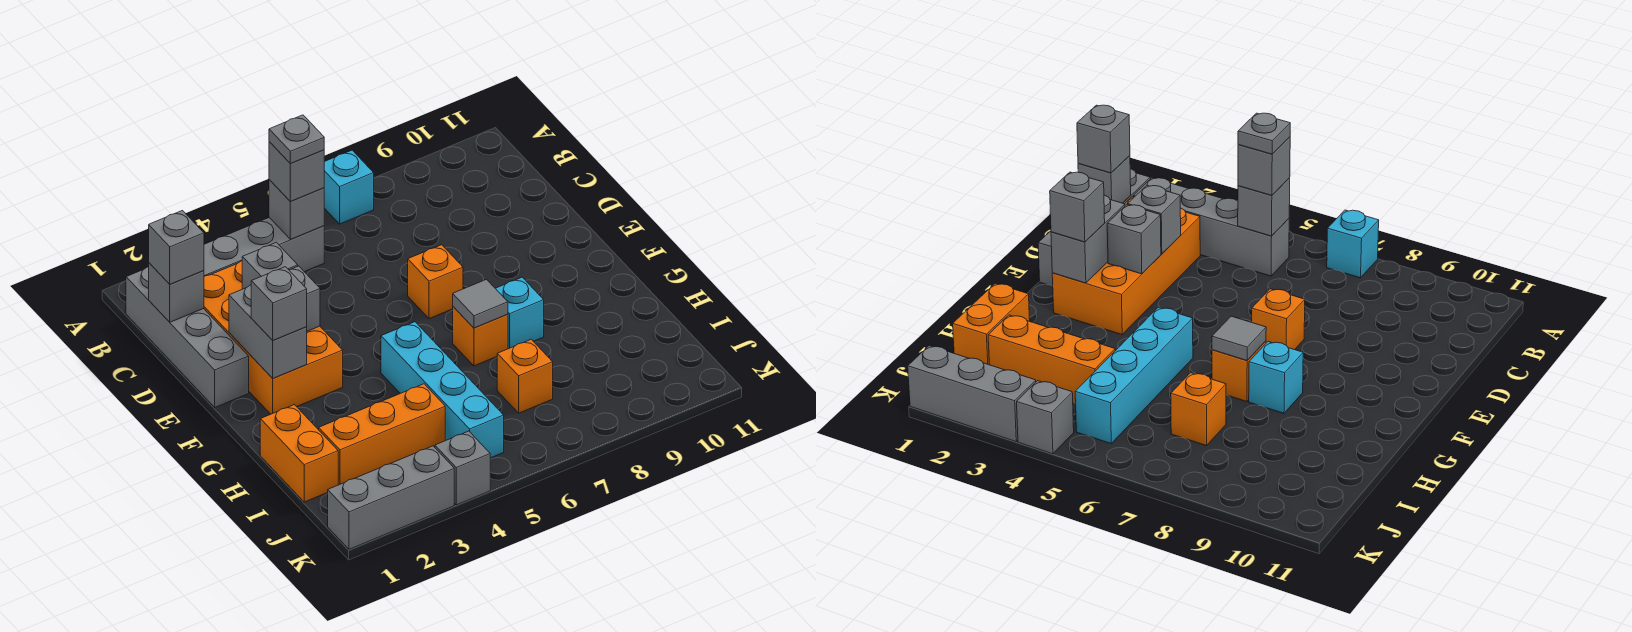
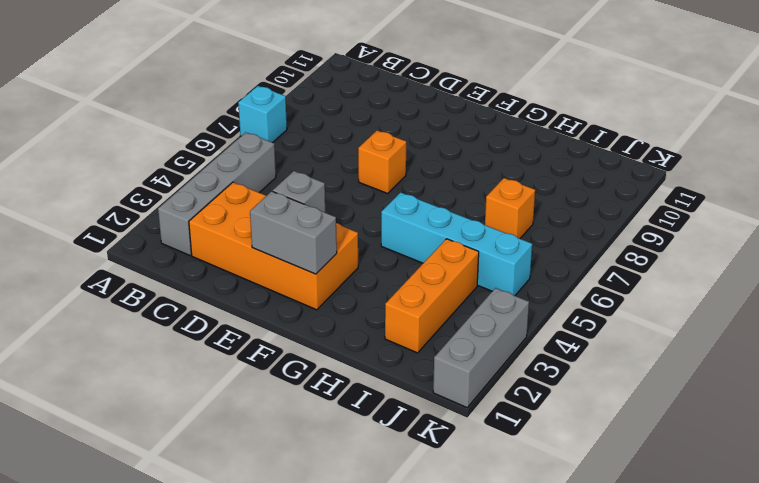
none -> grey 1x4 brick [126,267,249,407]
none -> orange 1x1 brick [453,307,508,366]
none -> cyan 1x1 brick [495,277,544,349]

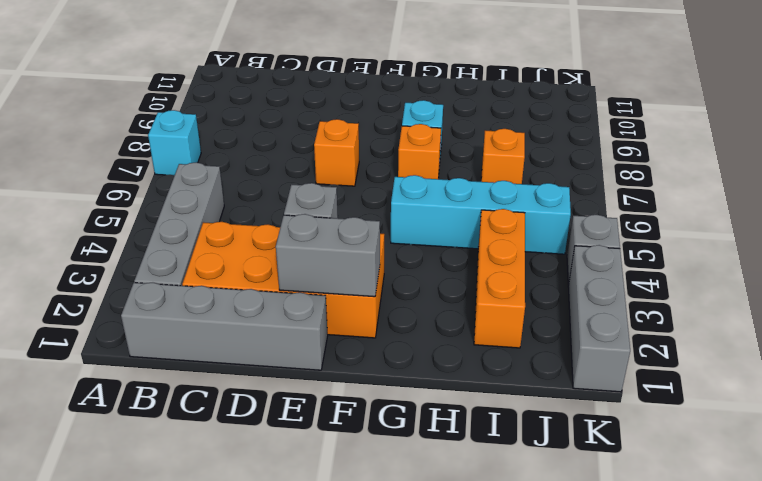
none -> orange 1x2 brick [260,405,338,502]
none -> grey 1x1 brick [269,180,324,239]
none -> grey 1x1 brick [149,263,204,322]

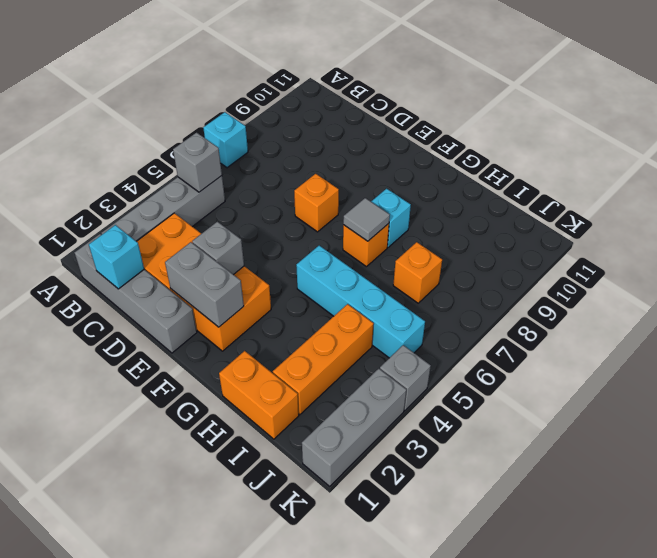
cyan 1x1 brick [89,225,144,289] -> grey 1x1 brick [149,263,204,322]
none -> grey 1x1 brick [242,242,298,289]
none -> grey 1x1 brick [269,142,324,201]
none -> grey 1x1 brick [149,211,204,284]

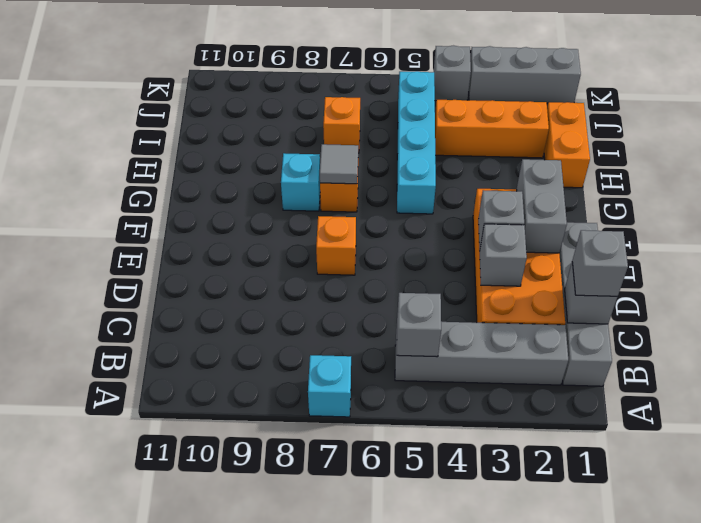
none -> grey 1x1 brick [269,142,324,201]
none -> grey 1x1 brick [251,267,307,340]
none -> grey 1x1 plate [269,115,324,164]

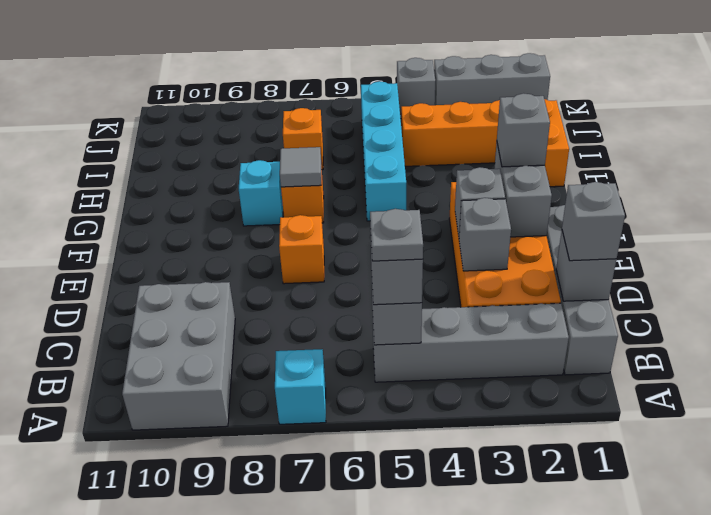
grey 2x3 brick [122,282,235,430] -> none

